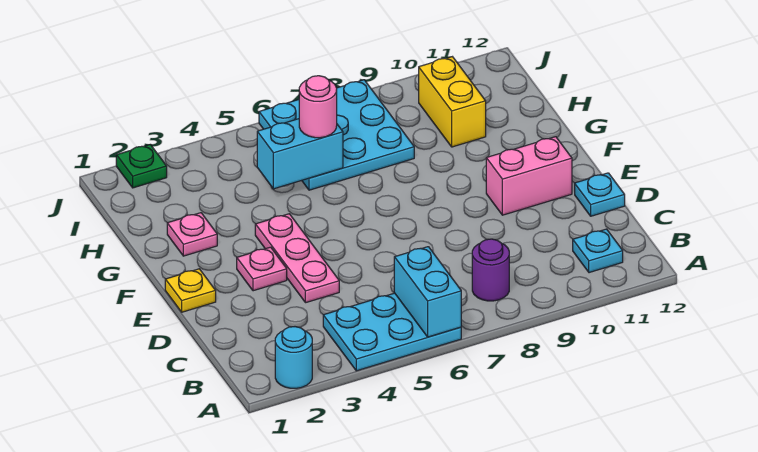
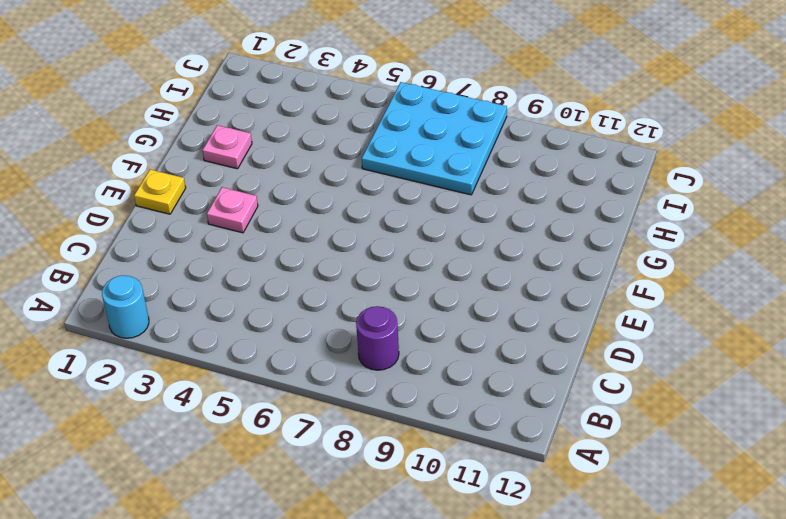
none -> cyan 2x3 plate [323,293,461,371]
none -> cyan 1x1 plate [573,229,623,273]
none -> pink 1x3 plate [255,214,339,303]

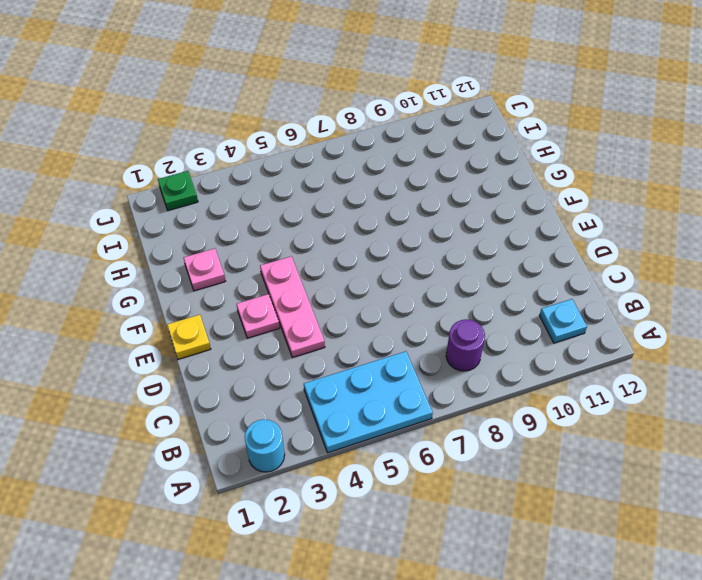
none -> cyan 1x1 plate [575,173,625,216]
none -> pink 1x2 brick [486,137,572,215]
none -> cyan 3x3 plate [259,80,414,190]

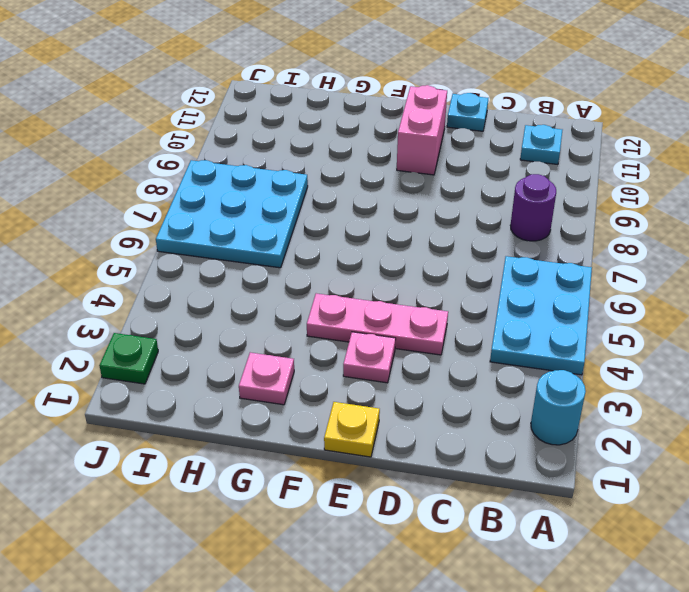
none -> yellow 1x2 brick [418,57,486,147]
none -> cyan 1x2 brick [394,247,461,337]
none -> cyan 1x2 brick [257,119,343,189]

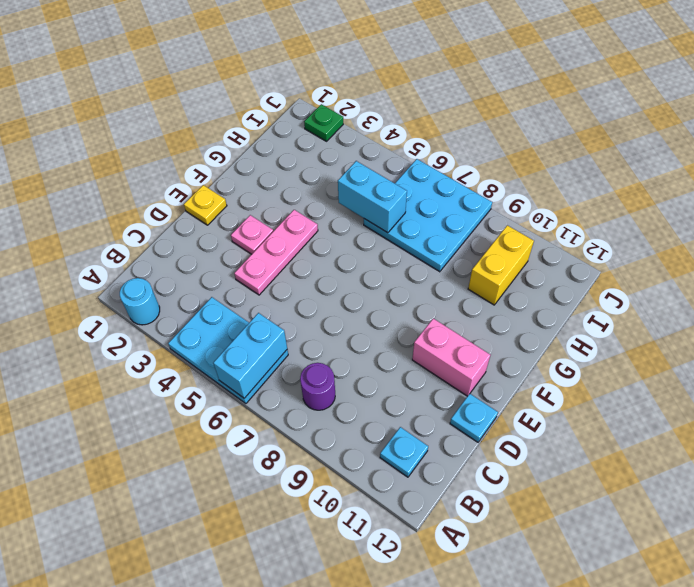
none -> pink 1x1 plate [167,213,217,256]
none -> pink 1x1 round brick [299,76,337,138]

